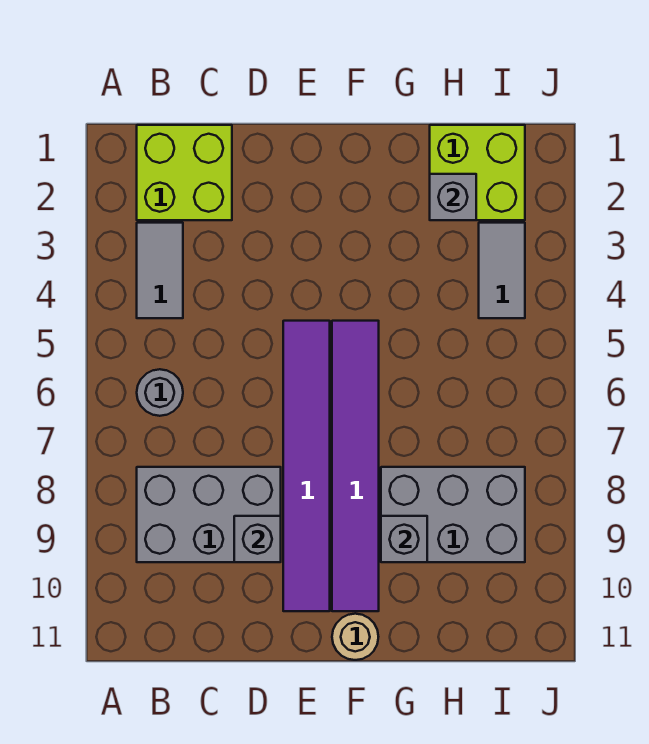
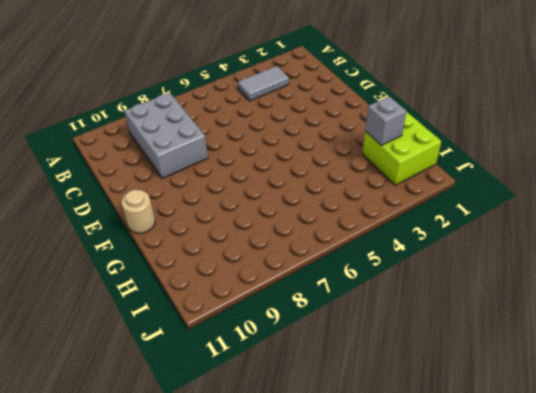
none -> lime 2x2 brick [137,125,232,220]
none -> grey 1x1 round brick [137,369,183,416]
none -> purple 1x6 tile [283,321,330,611]

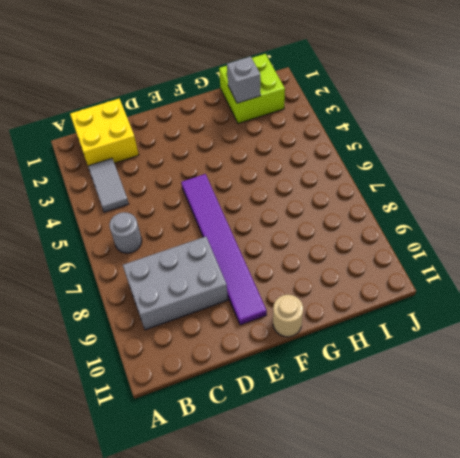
yellow 2x2 brick [70,99,139,166] -> lime 2x2 brick [137,125,232,220]
none -> purple 1x6 tile [332,321,379,611]
none -> grey 2x3 brick [381,467,525,562]
none -> grey 1x2 tile [479,223,525,318]

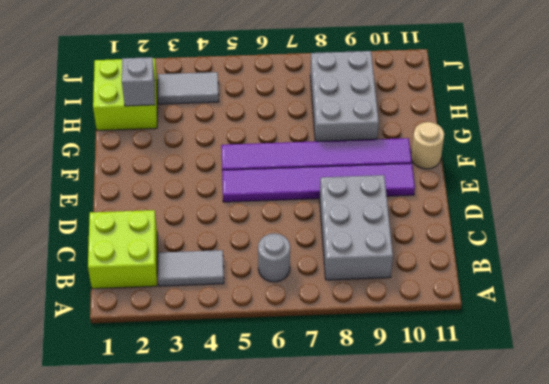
none -> grey 1x1 brick [234,516,281,562]
none -> grey 1x1 brick [381,516,427,562]

